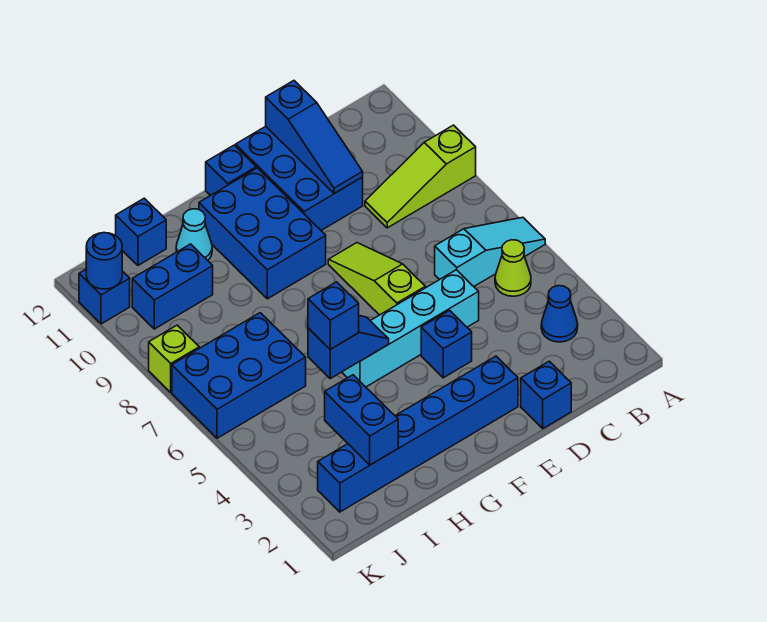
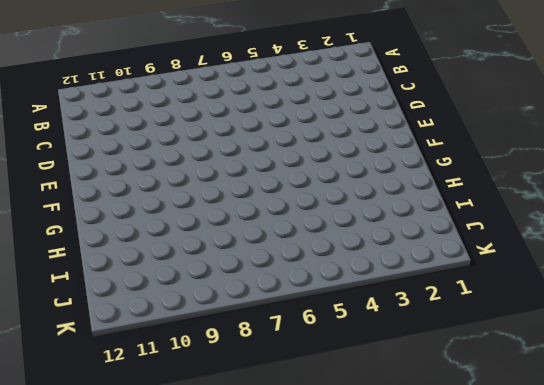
none -> cyan 1x3 slope [435,217,545,286]
none -> lime 1x3 slope [365,125,476,228]
none -> blue 1x1 cone [541,286,578,342]

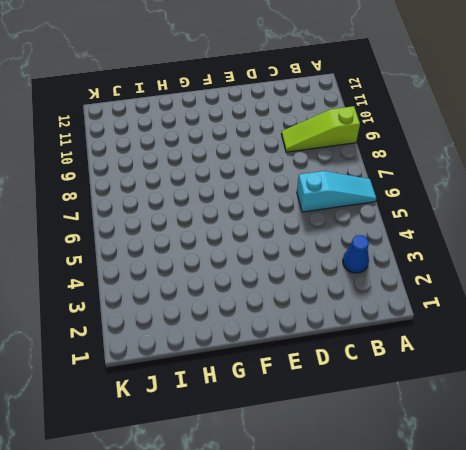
none -> lime 1x1 cone [495,240,531,296]
none -> blue 1x1 brick [521,361,571,428]
none -> cyan 1x4 brick [342,270,479,387]

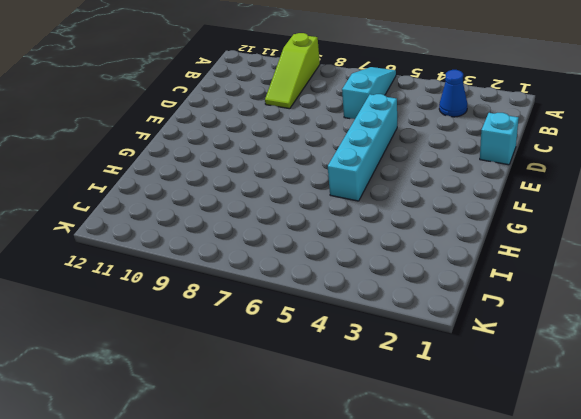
cyan 1x1 brick [480,113,519,165] -> blue 1x1 brick [521,361,571,428]
none -> lime 1x1 cone [495,240,531,296]
none -> blue 2x3 brick [236,126,363,230]
none -> blue 1x6 brick [318,356,518,512]

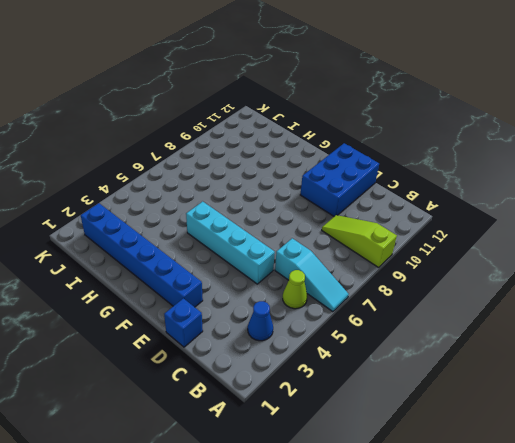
none -> blue 1x1 brick [421,310,472,378]
none -> lime 1x3 slope [328,243,425,315]
none -> blue 2x3 brick [199,168,326,299]

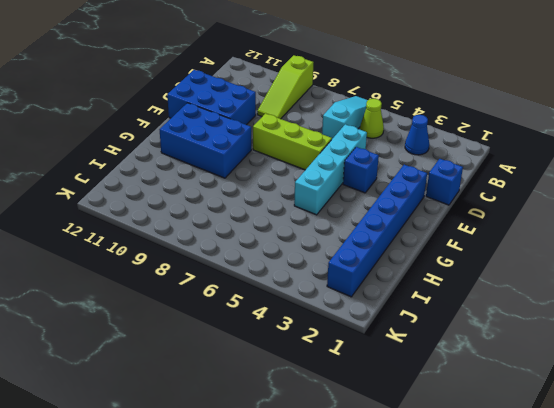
lime 1x3 brick [253,113,332,170] -> lime 1x3 slope [328,243,425,315]
none -> blue 1x1 brick [206,145,256,196]
none -> cyan 1x1 cone [176,209,212,260]
none -> blue 2x3 brick [172,313,306,438]

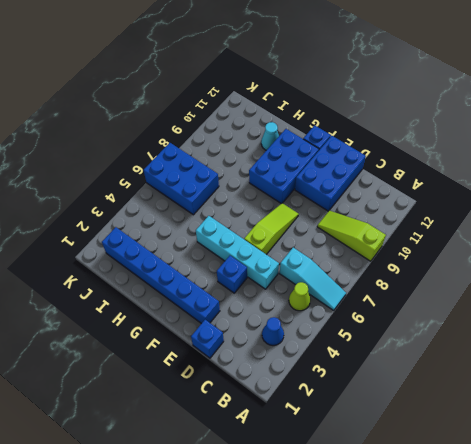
none -> blue 1x2 brick [132,244,213,329]
none -> blue 1x1 brick [116,198,166,265]
none -> lime 1x1 brick [149,325,199,392]

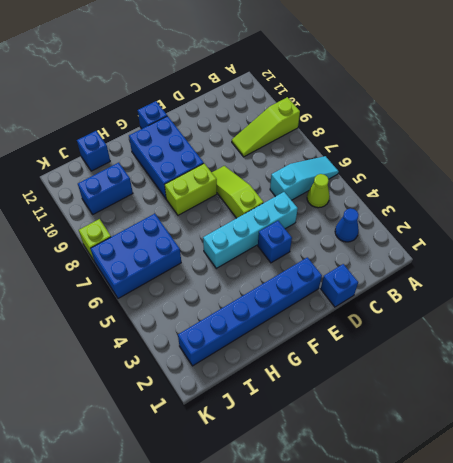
lime 1x2 brick [165,164,217,215] -> none
none -> blue 2x3 brick [236,126,363,230]
none -> cyan 1x1 cone [176,209,212,260]
none -> blue 1x1 brick [79,269,130,324]

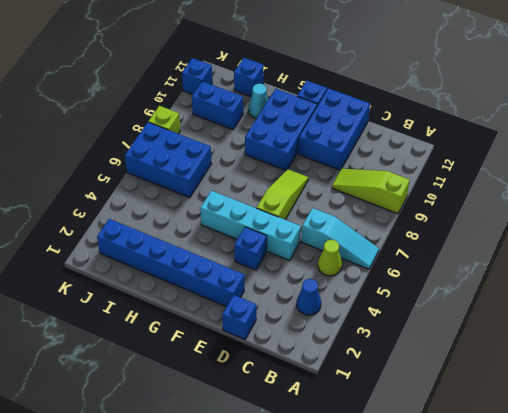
none -> blue 1x3 slope [266,81,363,194]
none -> blue 1x2 slope [308,316,389,378]
none -> blue 1x2 brick [325,375,398,465]

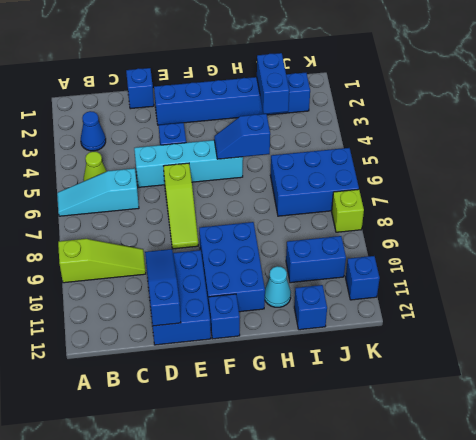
none -> blue 1x1 round brick [86,233,122,289]
none -> blue 1x1 brick [308,282,359,349]

